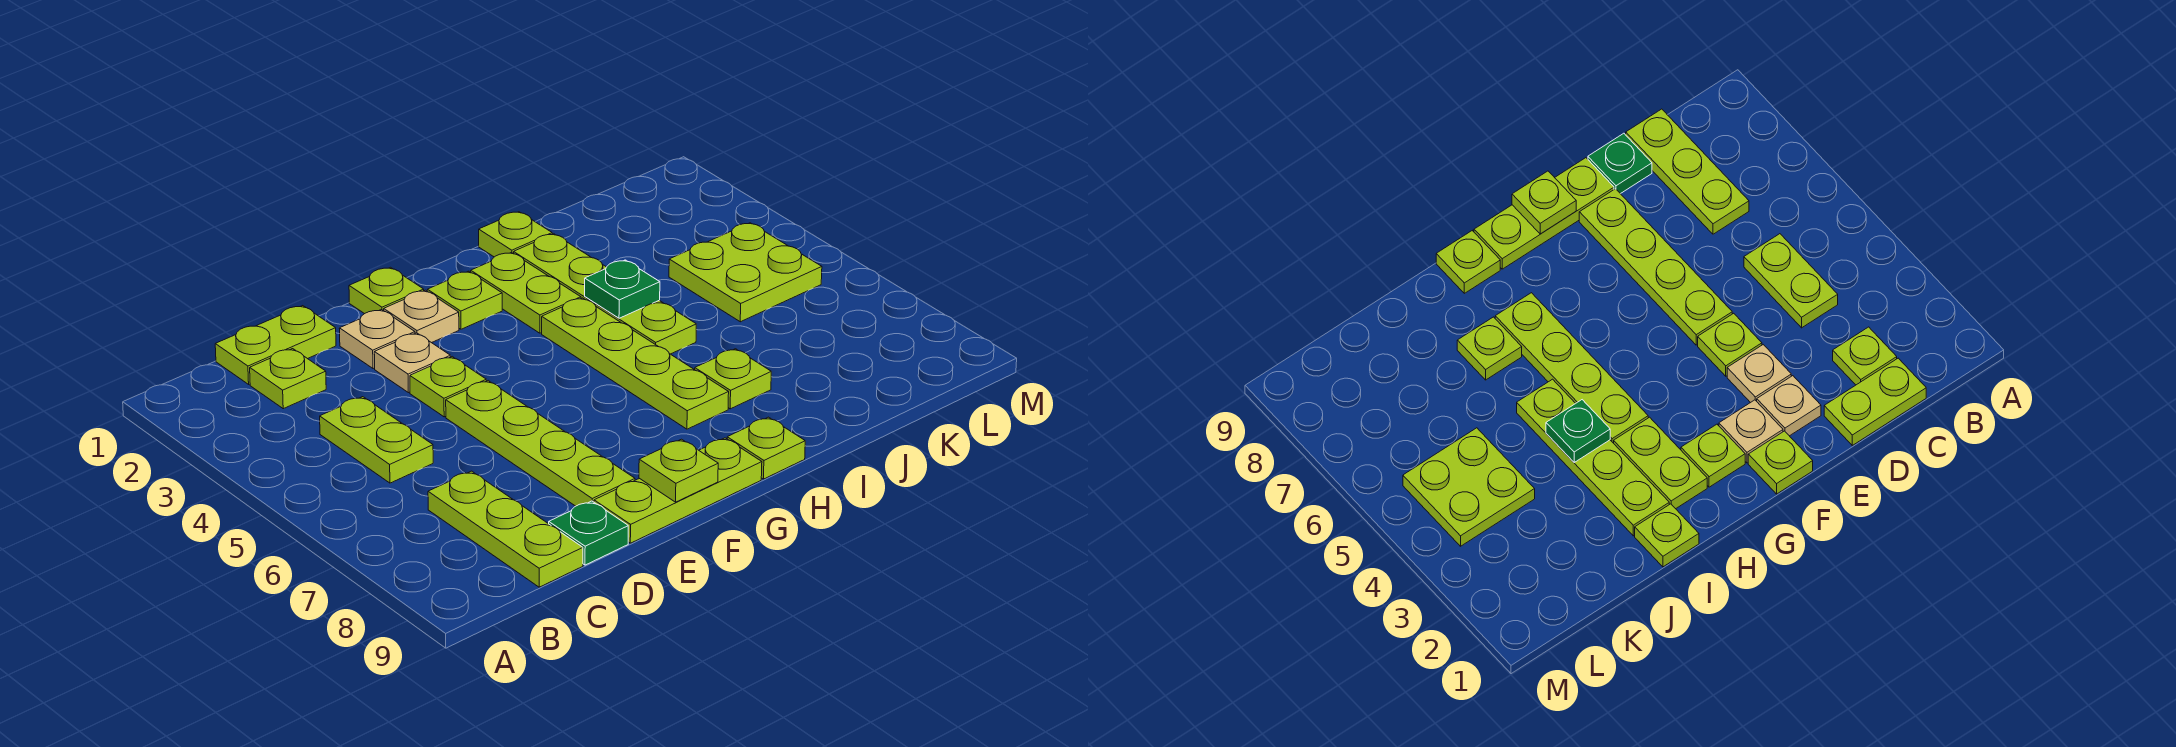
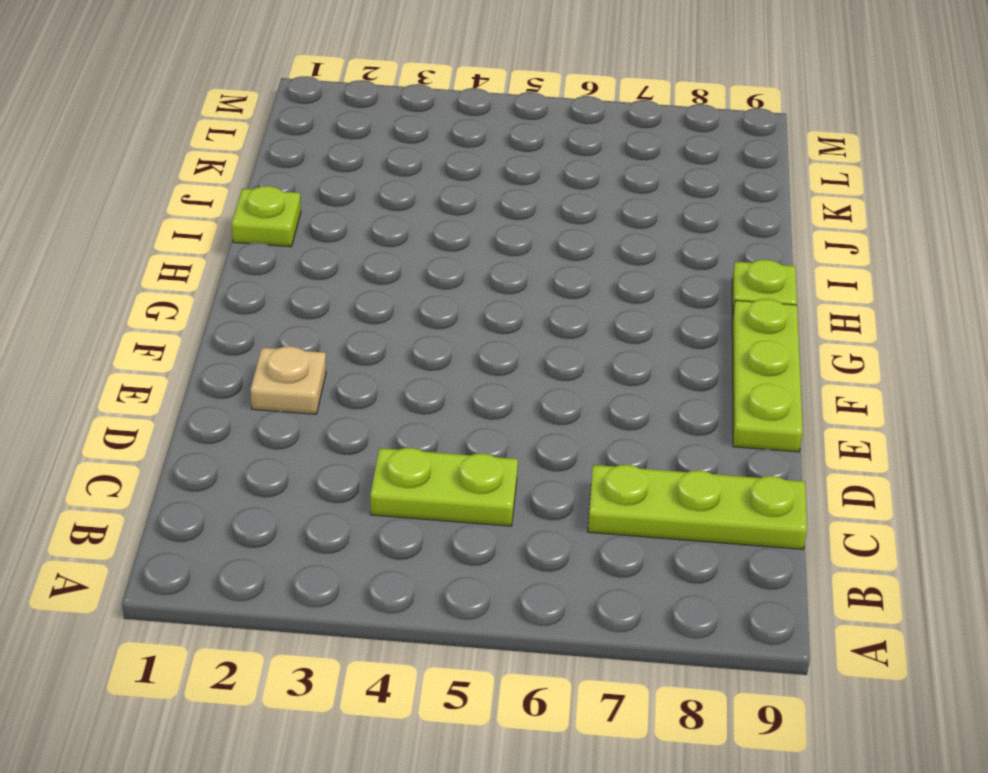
none -> lime 1x2 plate [215,306,336,384]
none -> lime 1x1 plate [250,349,326,409]
none -> green 1x1 plate [549,501,628,565]

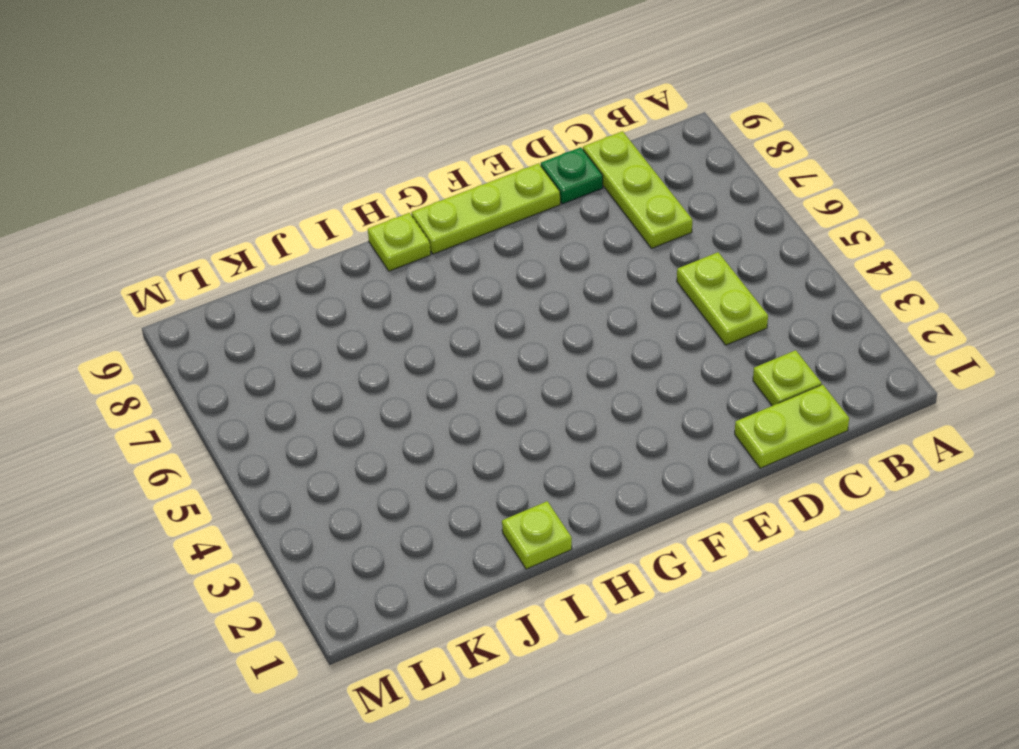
none -> tan 1x1 plate [339,310,415,369]
none -> tan 1x1 plate [374,333,450,393]
none -> lime 1x1 plate [410,357,486,417]

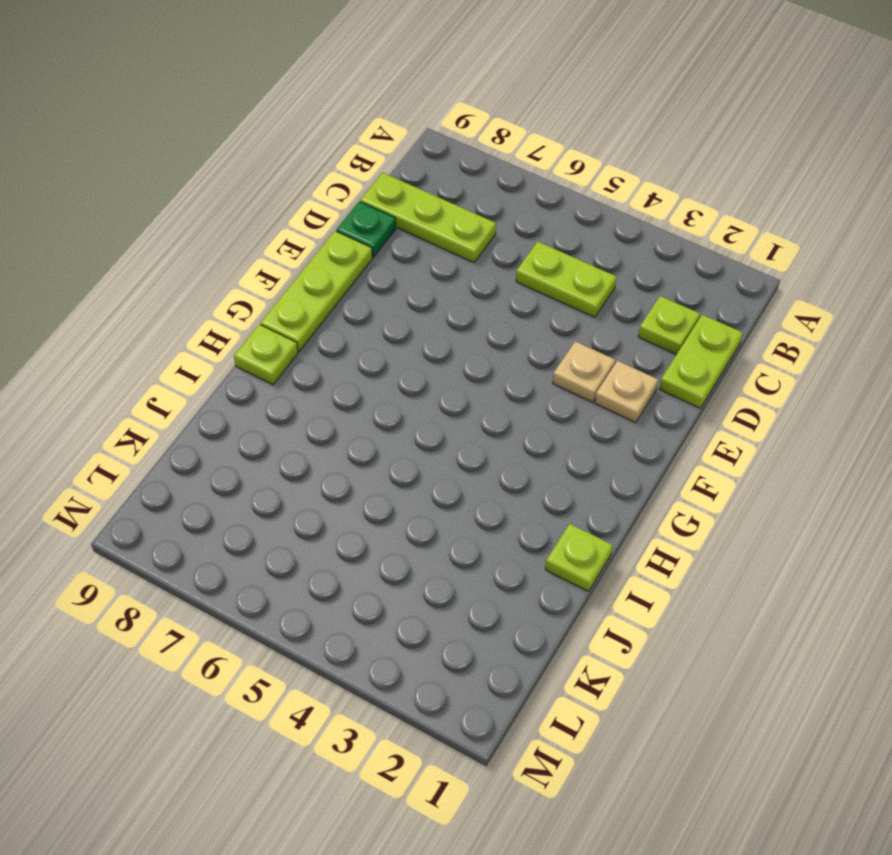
none -> lime 1x1 plate [410,357,486,417]
none -> lime 1x4 plate [446,381,635,506]
none -> lime 1x1 plate [349,267,424,314]

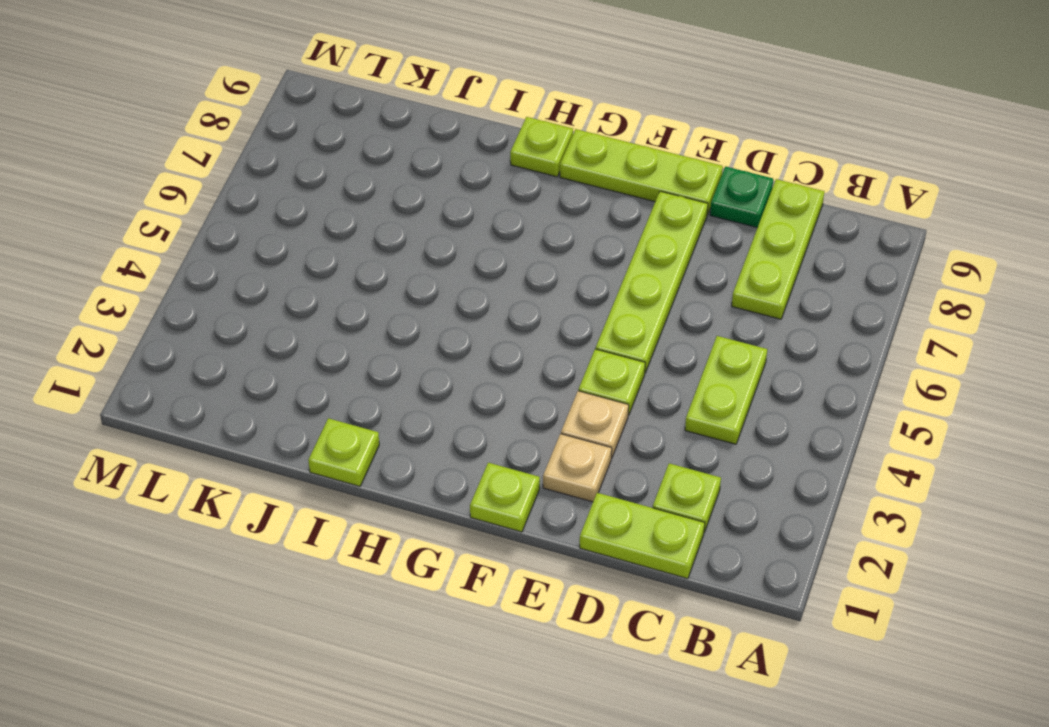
none -> tan 1x1 plate [384,290,459,343]
none -> lime 1x1 plate [427,271,502,329]
none -> lime 1x2 plate [471,252,581,333]

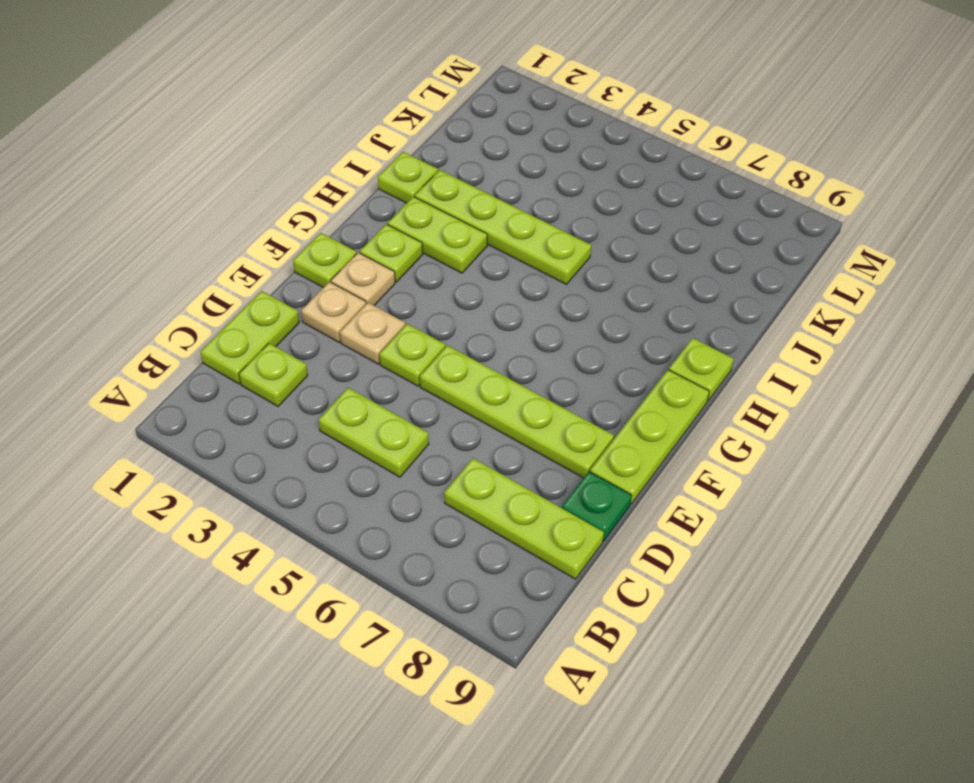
none -> lime 1x4 plate [542,298,729,429]
none -> lime 1x1 plate [695,349,771,409]
none -> lime 2x2 plate [669,223,822,322]

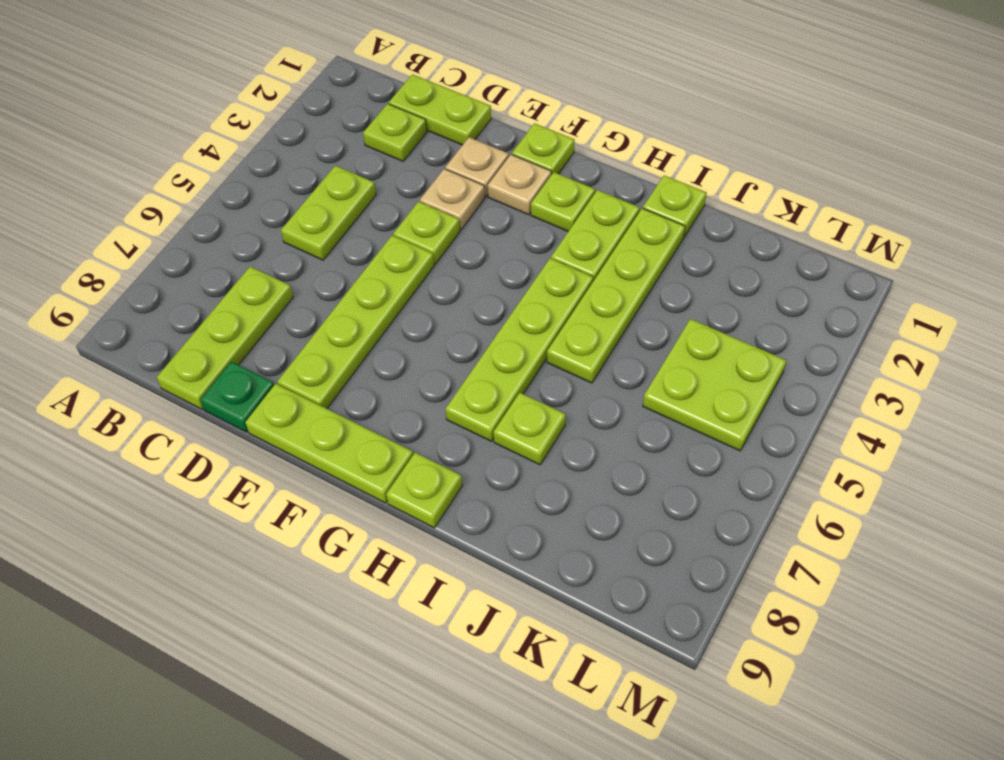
none -> lime 1x1 plate [639,439,718,502]
none -> green 1x1 plate [585,260,660,318]

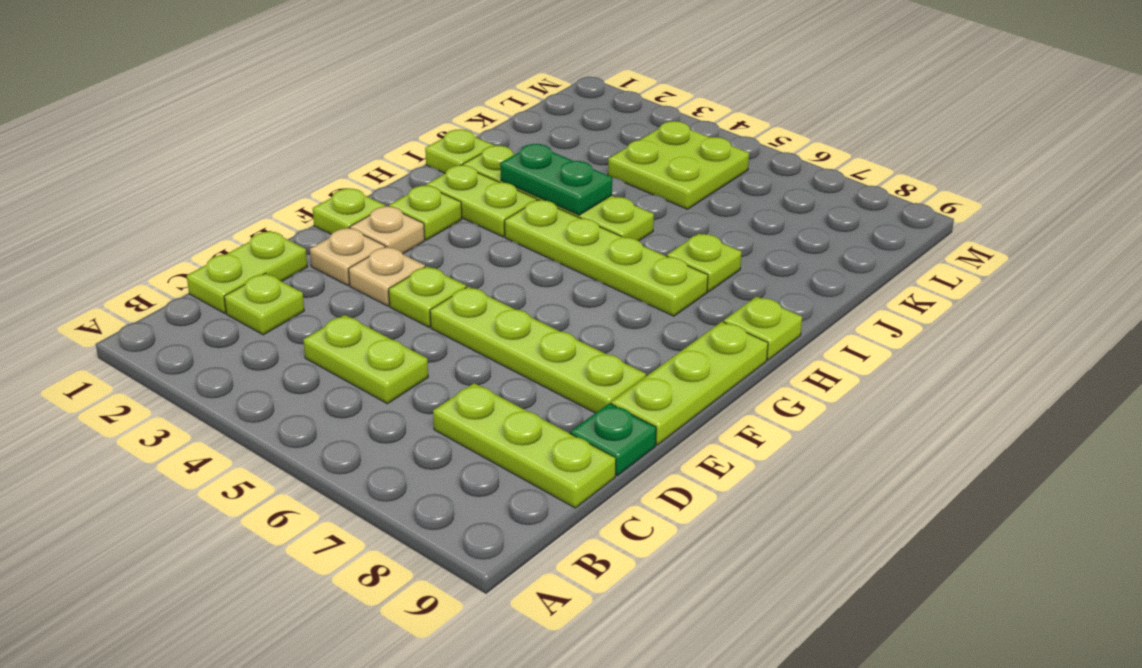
green 1x2 plate [500,144,612,215] -> green 1x1 plate [585,260,660,318]
none -> lime 1x1 plate [639,439,718,502]

